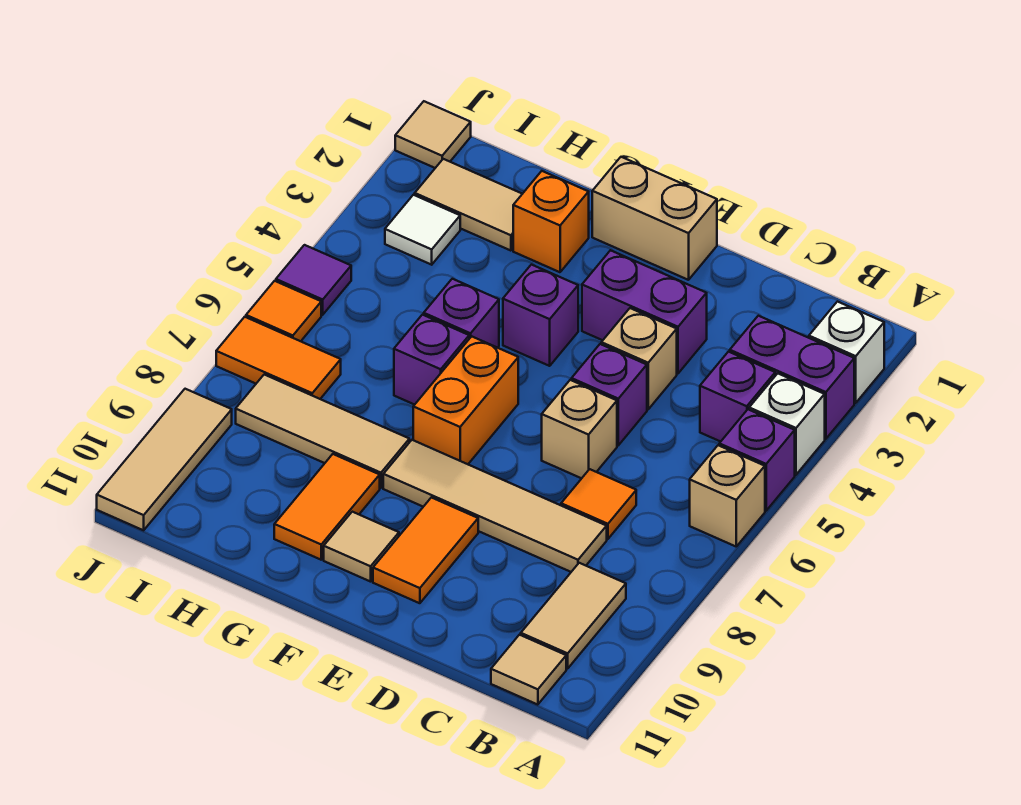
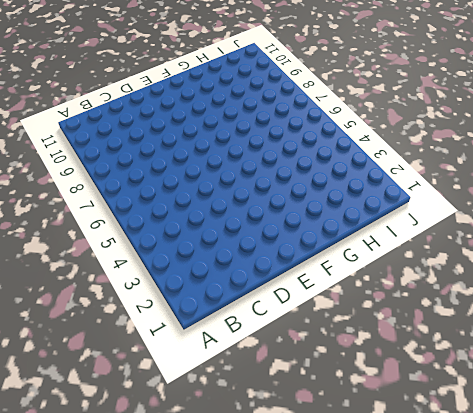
none -> white 1x1 brick [809,302,884,403]
none -> purple 1x2 brick [730,316,854,439]
none -> white 1x1 brick [749,373,825,475]
none -> purple 1x1 brick [719,409,795,511]

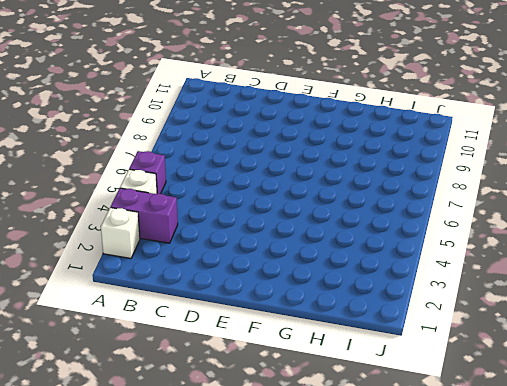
none -> tan 1x1 brick [690,445,765,546]
none -> purple 1x1 brick [700,352,775,442]
none -> tan 1x2 tile [521,563,626,669]
none -> tan 1x1 tile [491,635,566,705]

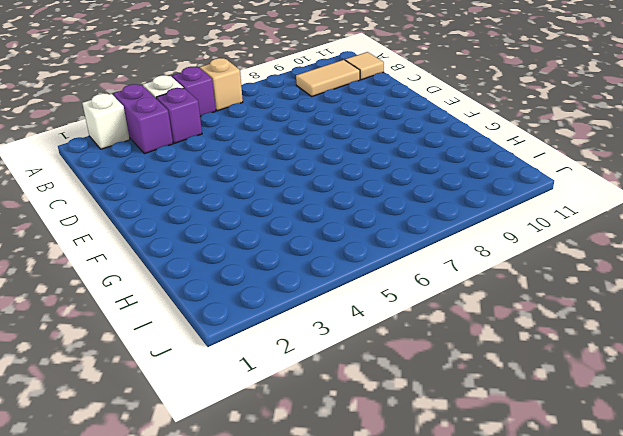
none -> orange 1x1 tile [561,469,636,539]
none -> tan 1x4 tile [383,440,607,572]
none -> purple 1x2 brick [582,250,707,373]
none -> tan 1x1 brick [601,308,677,409]

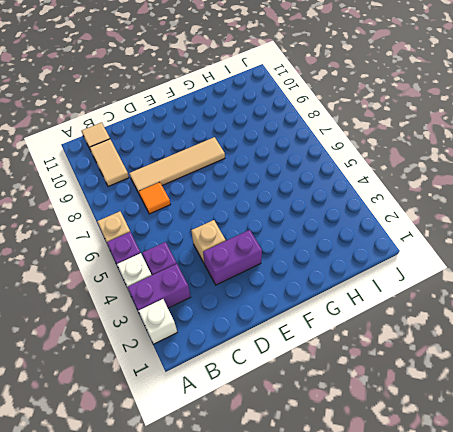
none -> purple 1x1 brick [572,344,647,445]
none -> tan 1x1 brick [542,380,617,478]
none -> tan 1x2 brick [592,157,717,280]
none -> orange 1x2 tile [373,497,478,603]

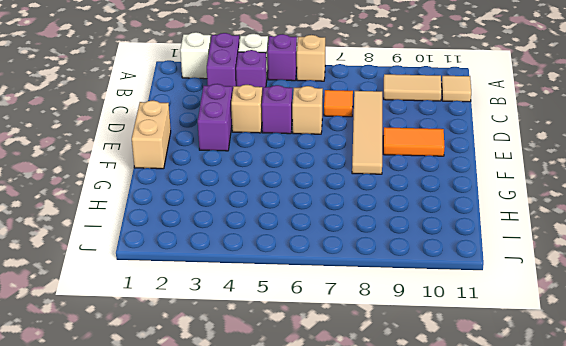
none -> purple 1x1 brick [503,265,578,366]
none -> orange 1x2 brick [413,336,518,464]
none -> tan 1x1 tile [324,512,399,582]
none -> orange 1x1 brick [513,171,589,272]

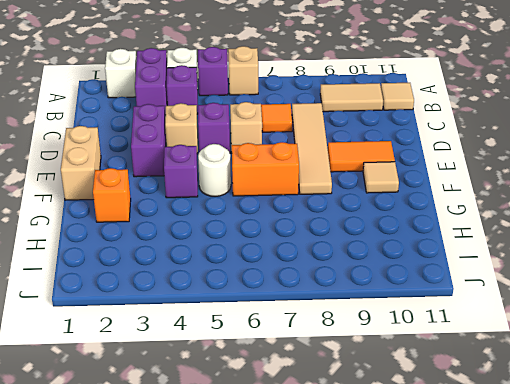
white 1x1 round brick [198,144,231,197] -> none
none -> purple 1x1 brick [424,279,499,348]
none -> purple 1x1 brick [394,315,469,405]
none -> tan 1x3 tile [236,375,409,488]
none -> orange 1x2 tile [274,454,380,560]

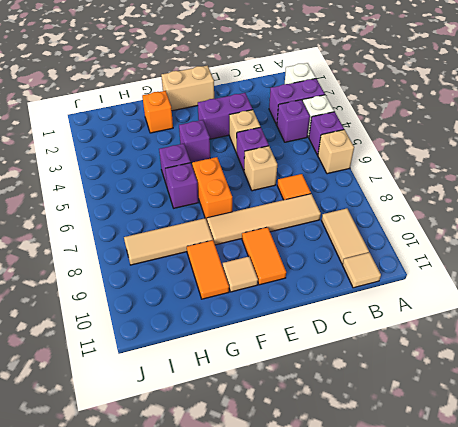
none -> tan 1x2 tile [415,159,522,251]
none -> white 1x1 tile [385,195,460,265]
none -> orange 1x2 tile [216,317,341,399]
none -> tan 1x1 tile [395,101,471,168]

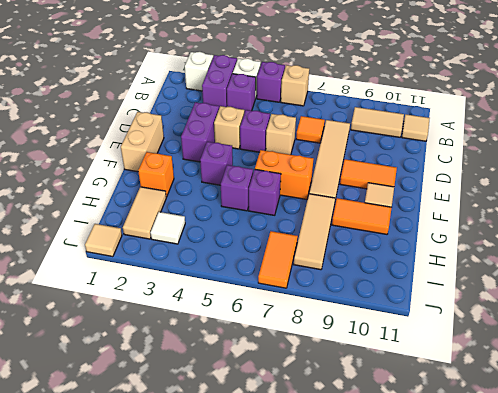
none -> purple 1x1 tile [276,245,351,315]
none -> orange 1x1 tile [246,281,321,341]
none -> tan 1x3 tile [97,389,232,530]

